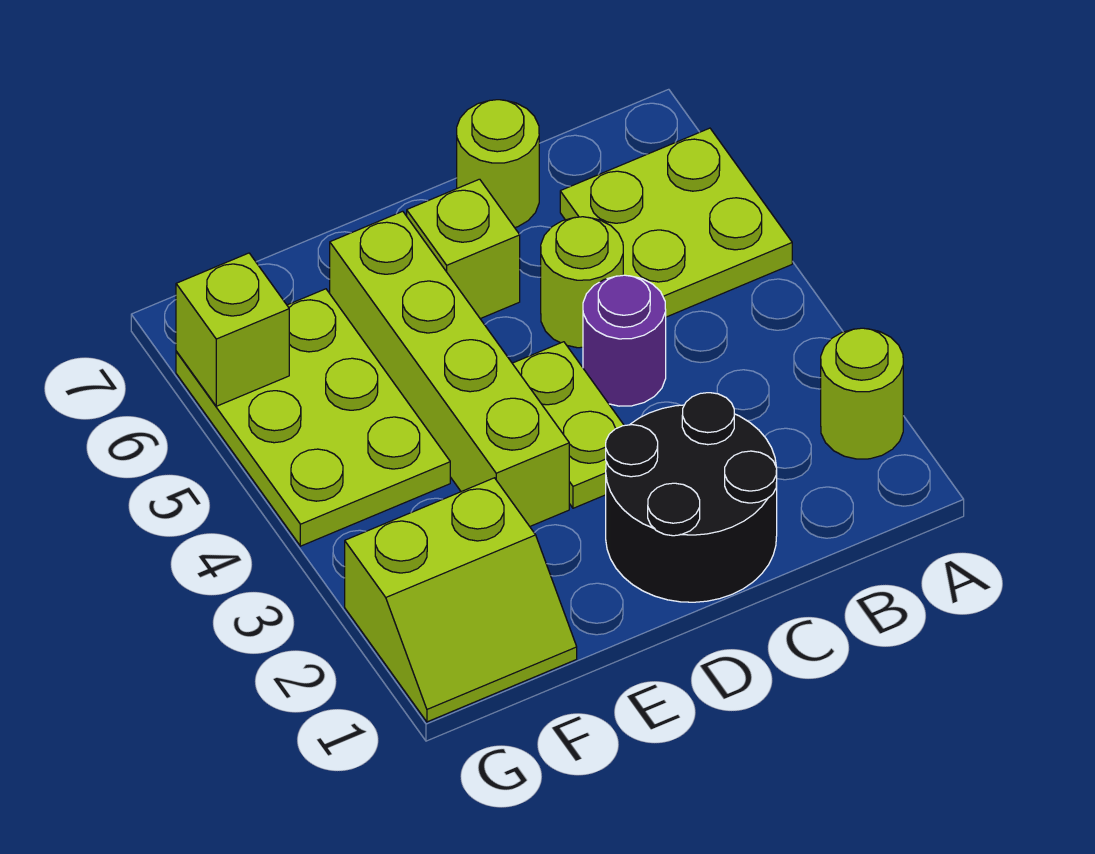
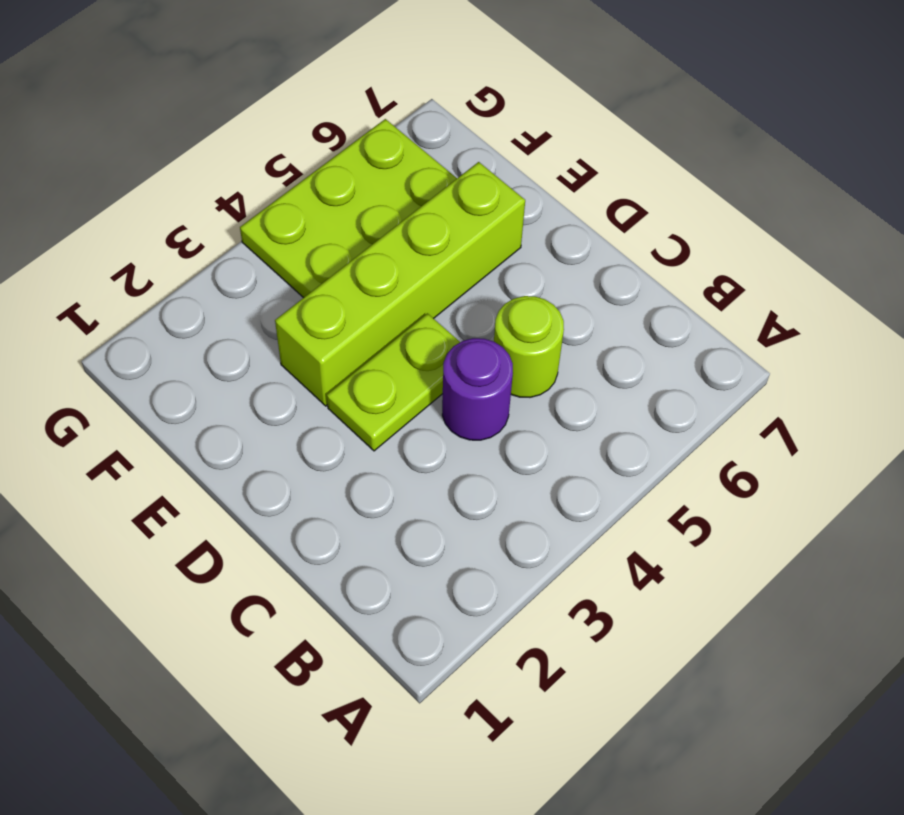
none -> lime 1x1 round brick [821,328,903,459]
none -> lime 2x2 plate [560,128,792,317]
none -> black 2x2 round brick [606,393,777,602]

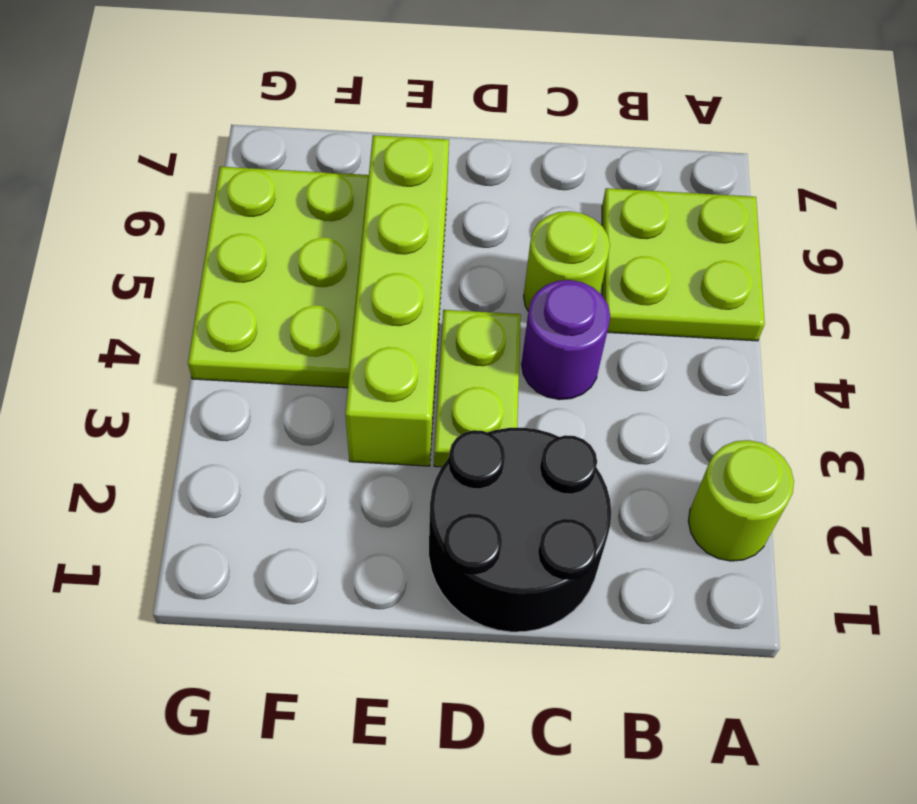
none -> lime 1x1 round brick [457,100,539,228]
none -> lime 1x1 brick [407,179,520,319]
none -> lime 2x2 slope [345,478,577,722]

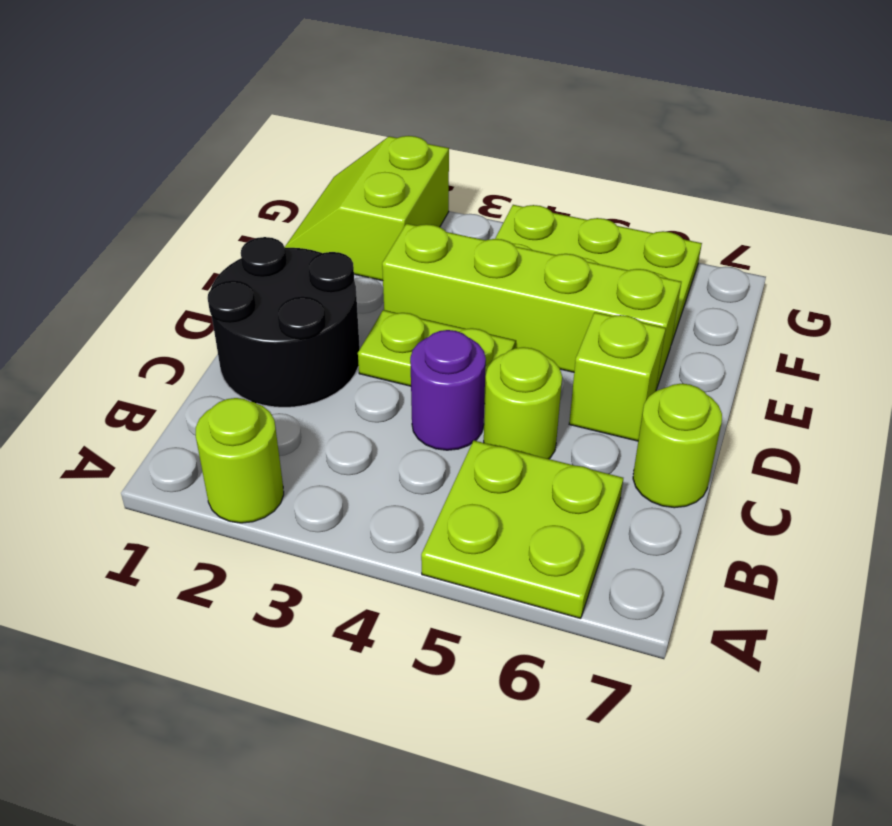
none -> lime 1x1 brick [176,253,289,406]

